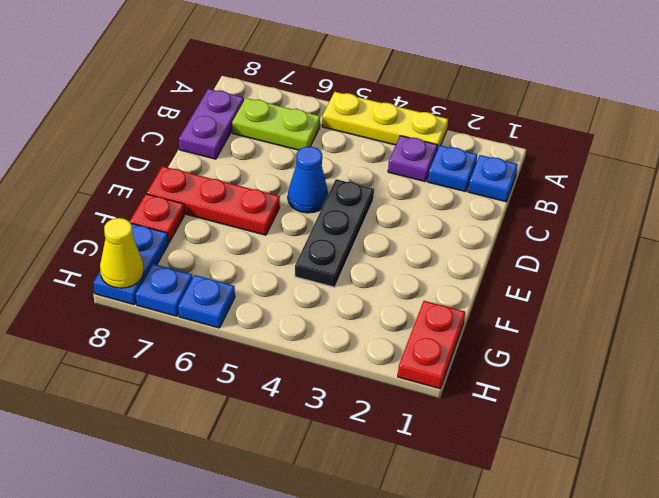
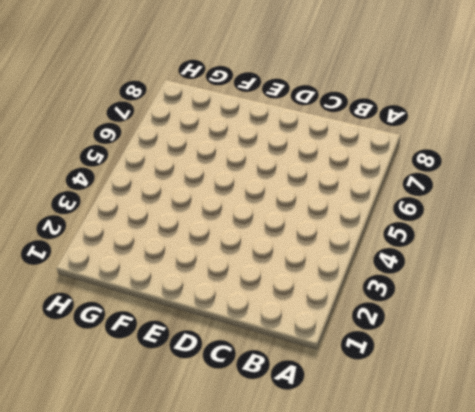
none -> yellow 1x3 plate [322,92,448,150]
none -> blue 1x1 plate [468,155,518,202]
none -> blue 1x1 plate [428,145,477,192]

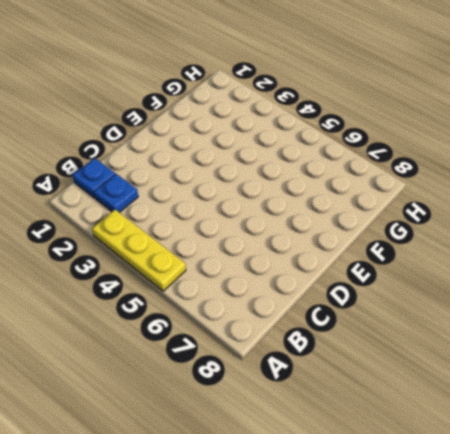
none -> purple 1x1 plate [388,136,437,182]
none -> lime 1x2 plate [232,98,320,150]
none -> purple 1x2 plate [179,89,244,159]

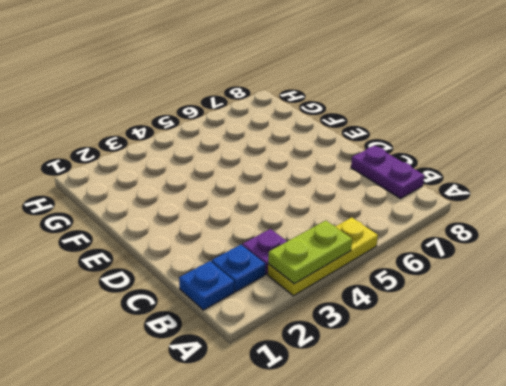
lime 1x2 plate [268,220,352,284] -> lime 1x2 plate moved to [232,98,320,150]
none -> black 1x3 plate [295,179,374,287]
none -> blue 1x1 cone [288,147,328,213]
none -> red 1x3 plate [147,166,280,235]

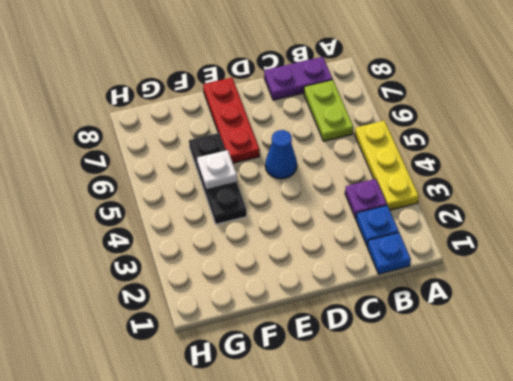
black 1x3 plate [189,133,247,224] -> black 1x3 plate turned to [295,179,374,287]
white 1x1 plate [197,150,237,190] -> none
none -> red 1x1 plate [130,194,184,243]
none -> red 1x2 plate [398,301,465,389]
none -> blue 1x2 plate [94,223,168,305]

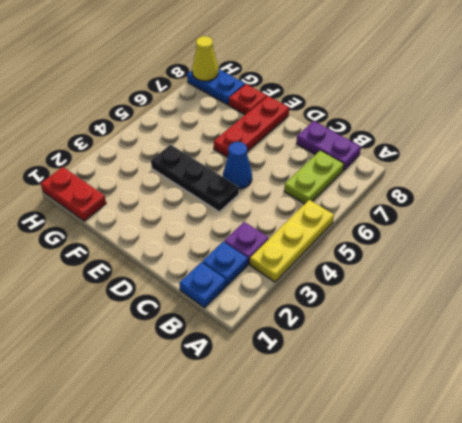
none -> blue 1x1 plate [178,275,235,328]
none -> blue 1x1 plate [136,264,193,316]

